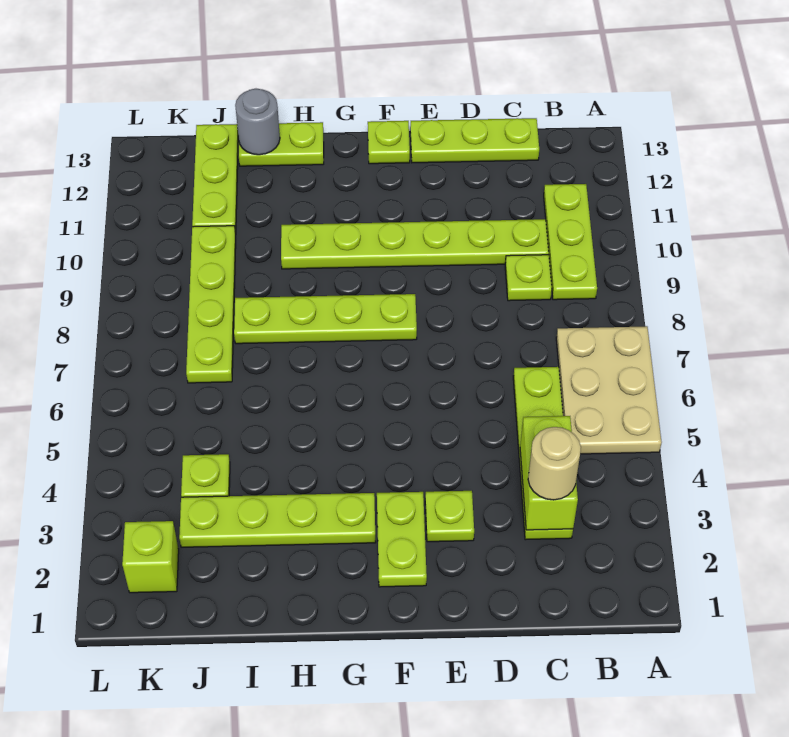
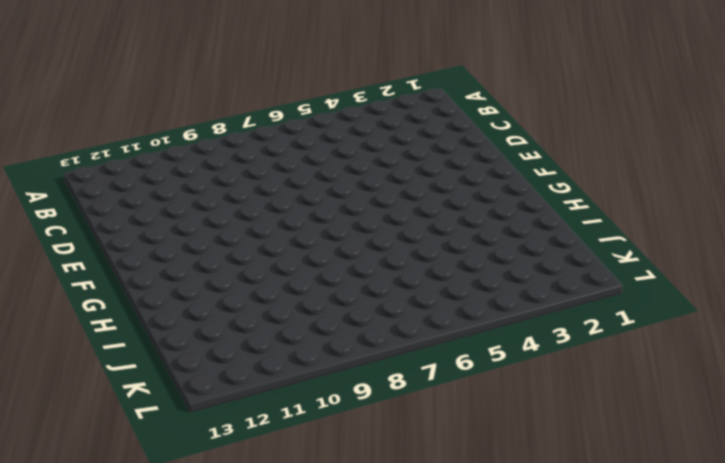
none -> tan 2x3 plate [556,326,662,454]
none -> lime 1x3 plate [544,184,597,300]
none -> lime 1x4 plate [513,367,573,540]

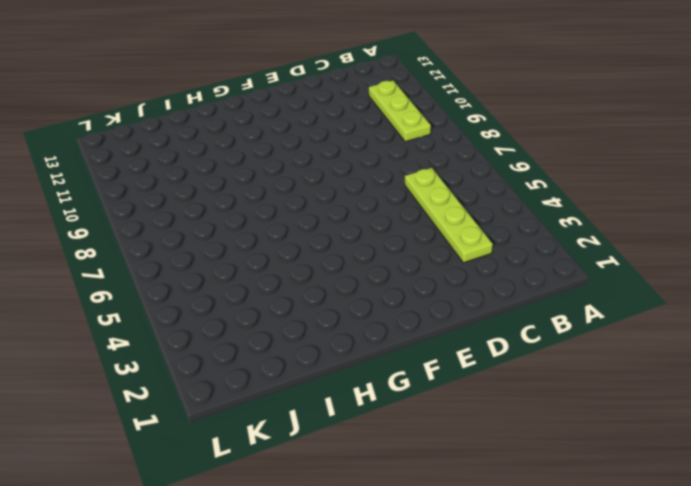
none -> tan 2x3 plate [556,326,662,454]
none -> lime 1x1 plate [505,255,552,301]
none -> lime 1x6 plate [281,219,549,269]

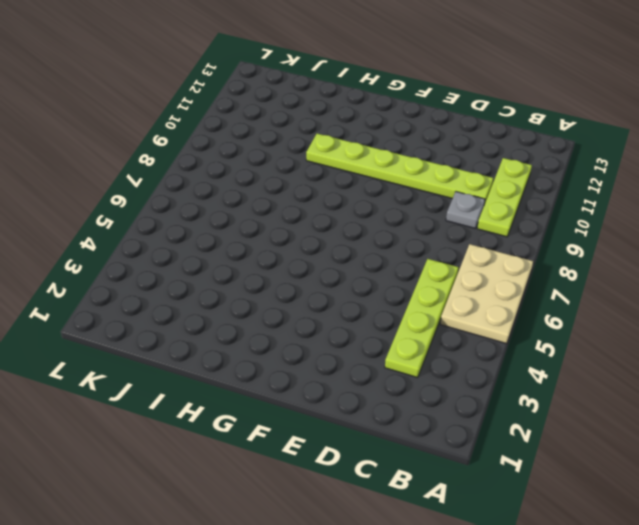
grey 1x1 plate [446,192,485,228] -> lime 1x1 plate [505,255,552,301]
none -> lime 1x3 plate [410,118,539,163]
none -> lime 1x1 plate [425,491,474,542]
none -> lime 1x2 plate [377,492,427,587]

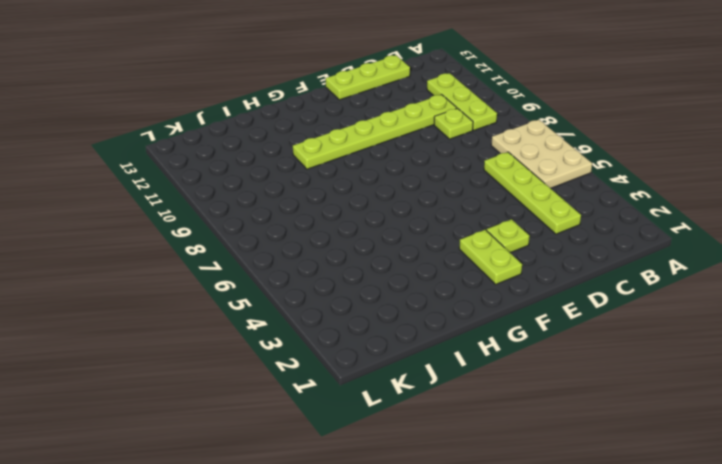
none -> lime 1x4 plate [234,294,417,344]
none -> lime 1x1 plate [368,121,410,164]
none -> lime 1x4 plate [179,493,376,547]

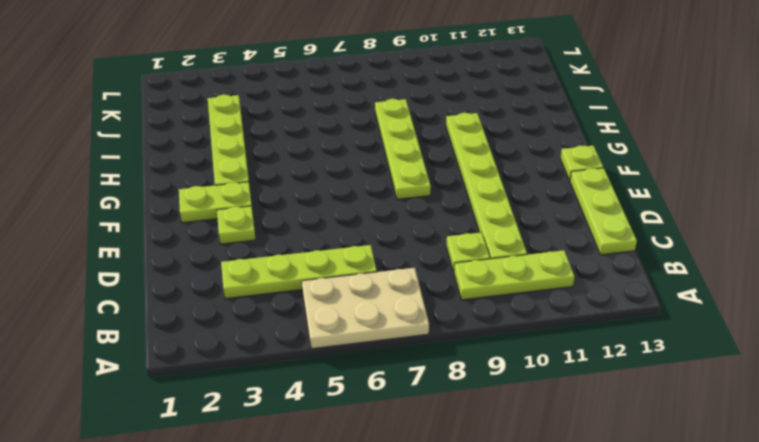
none -> lime 1x2 plate [239,122,324,166]
none -> lime 1x1 plate [181,454,230,497]
none -> lime 1x4 plate [186,226,236,383]

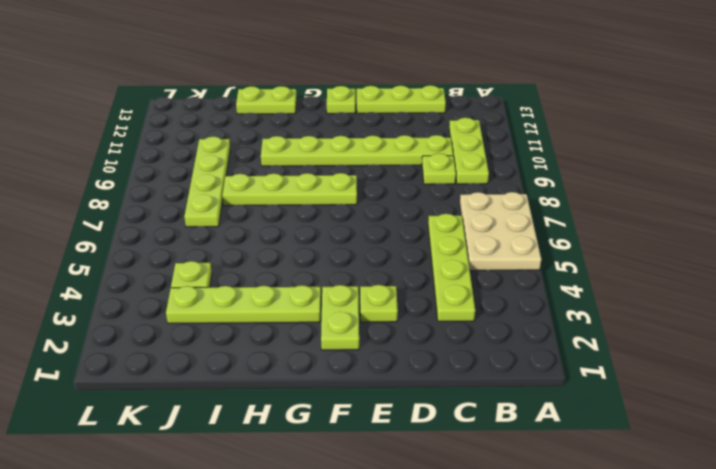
none -> lime 1x3 plate [192,124,238,233]
none -> lime 1x1 brick [122,521,179,593]
none -> lime 1x2 brick [520,416,578,530]

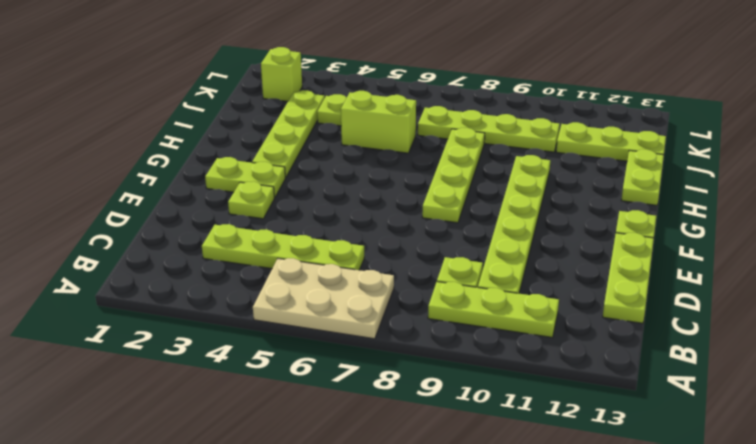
lime 1x2 brick [341,91,416,153] -> lime 1x2 brick moved to [520,416,578,530]
none -> grey 1x1 round brick [235,89,280,155]
none -> tan 1x1 round brick [528,427,581,500]

